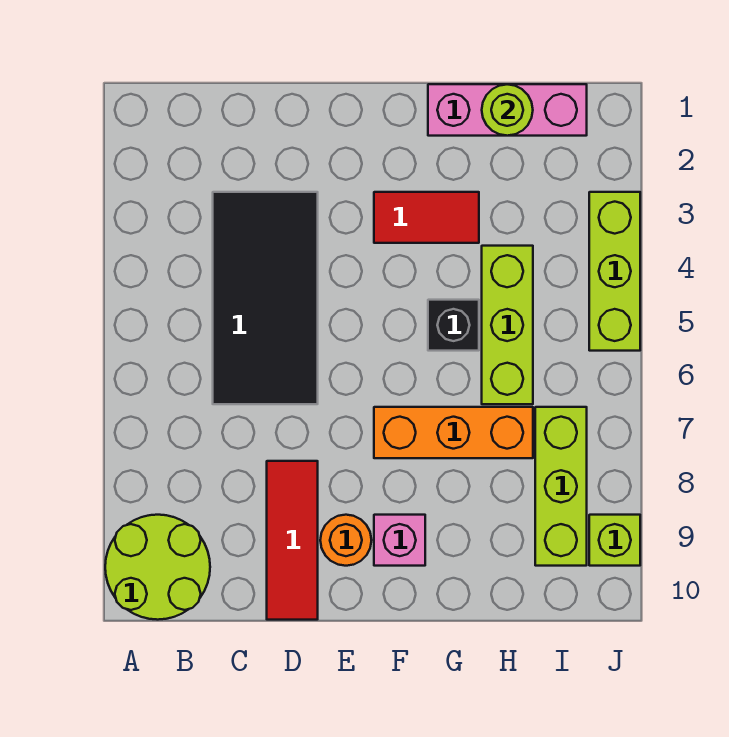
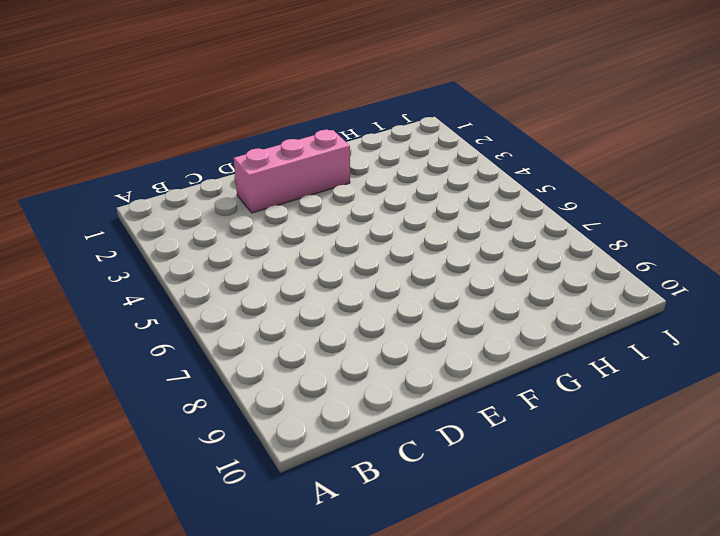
pink 1x3 brick [234,130,350,213] -> pink 1x3 brick moved to [428,84,587,136]
none -> lime 2x2 round brick [105,515,210,620]
none -> black 2x4 tile [213,192,318,404]
none -> red 1x3 tile [267,461,318,620]

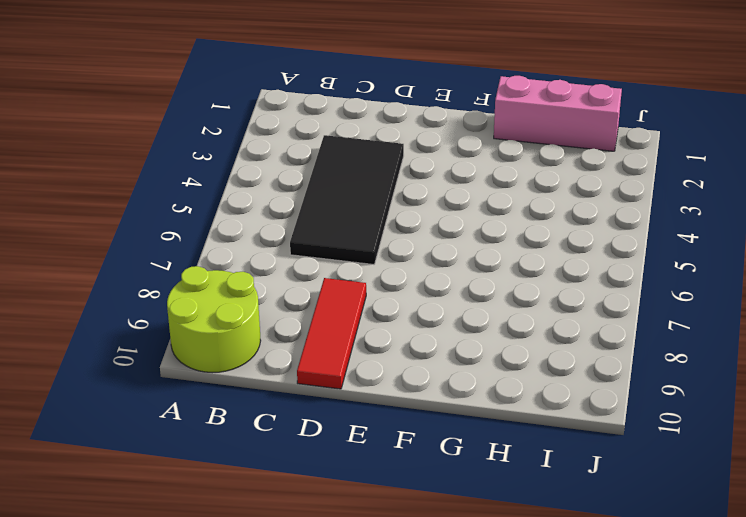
none -> orange 1x1 round brick [320,515,371,566]
none -> red 1x2 tile [374,192,479,243]
none -> orange 1x3 brick [374,407,533,458]

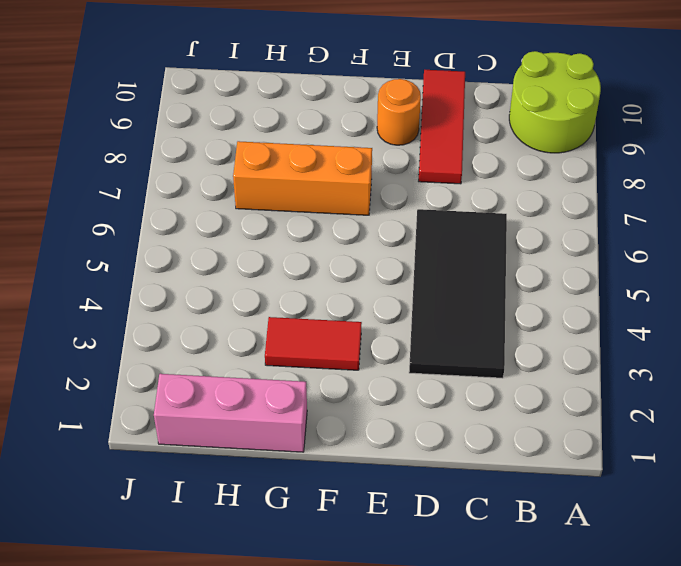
none -> pink 1x1 brick [374,515,425,566]
none -> black 1x1 brick [428,300,479,351]
none -> lime 1x3 brick [482,246,533,404]

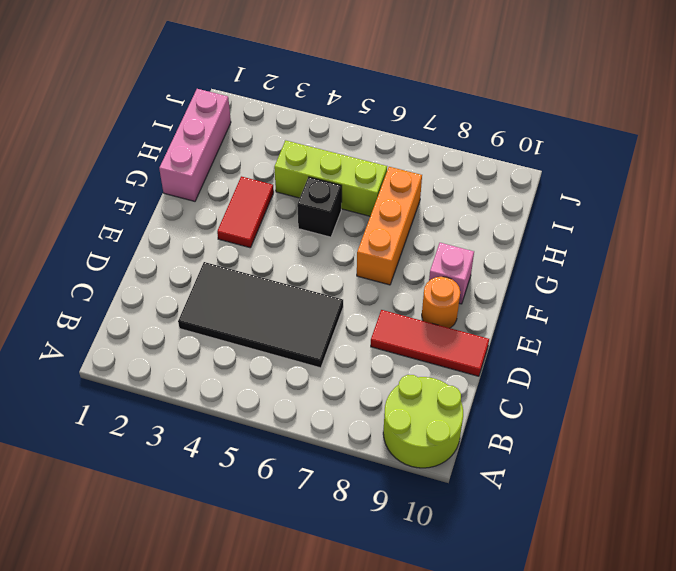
none -> lime 1x3 brick [535,407,587,566]
none -> lime 1x3 brick [589,192,640,351]
none -> lime 1x1 brick [589,515,640,566]

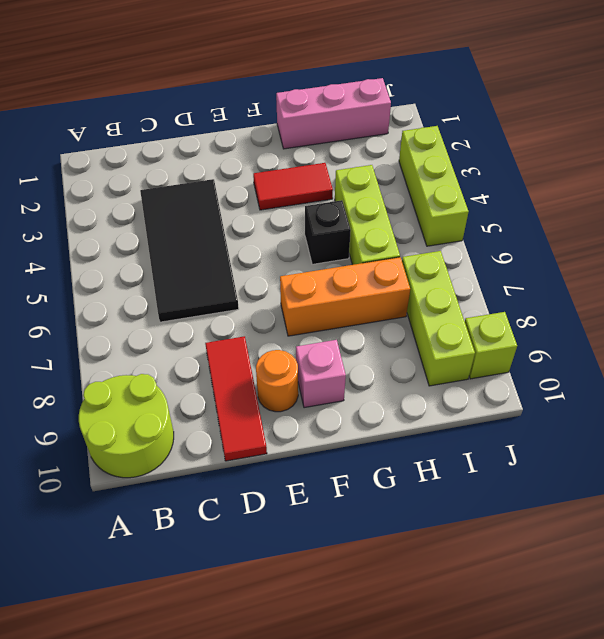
none -> lime 1x1 round brick [482,84,533,136]

